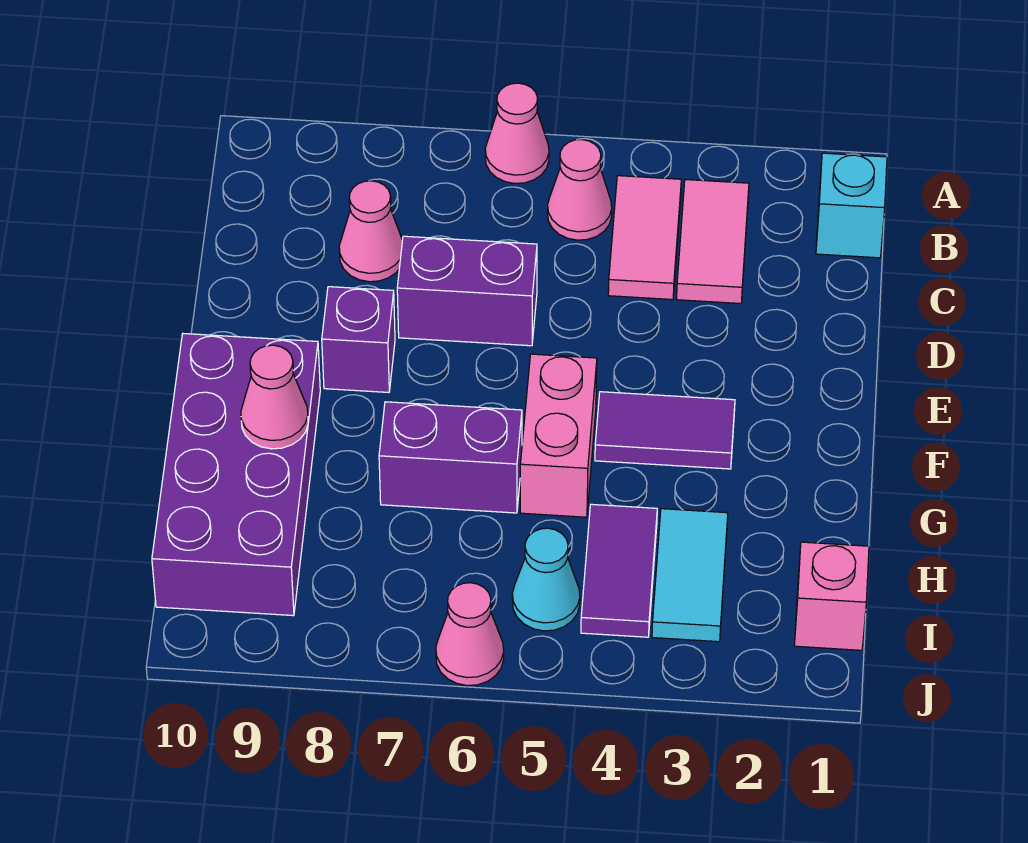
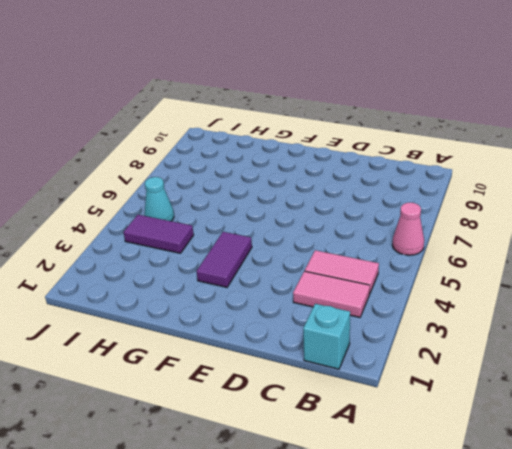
none -> pink 1x1 cone [547,140,612,240]
none -> pink 1x1 cone [339,181,402,282]
none -> purple 1x2 brick [397,236,537,346]

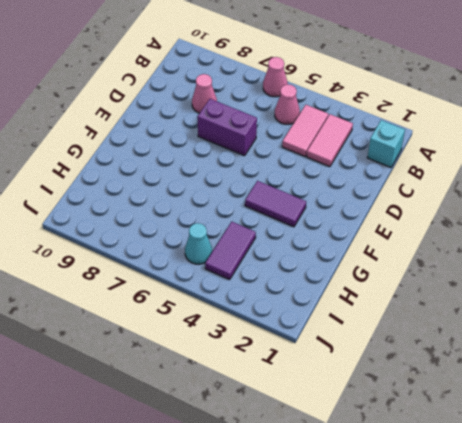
none -> purple 1x1 brick [322,287,395,392]
none -> pink 1x2 brick [520,354,597,517]
none -> purple 2x4 brick [152,334,320,616]

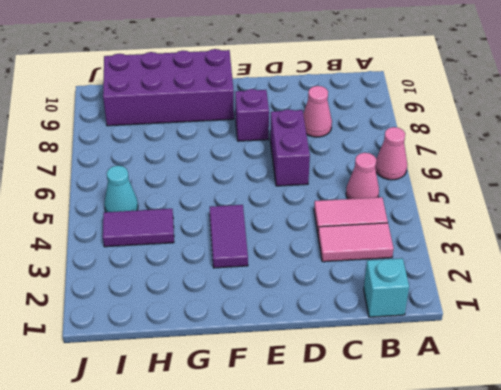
none -> pink 1x2 brick [520,354,597,517]
none -> purple 1x2 brick [379,402,522,513]
none -> cyan 1x2 tile [652,509,728,642]

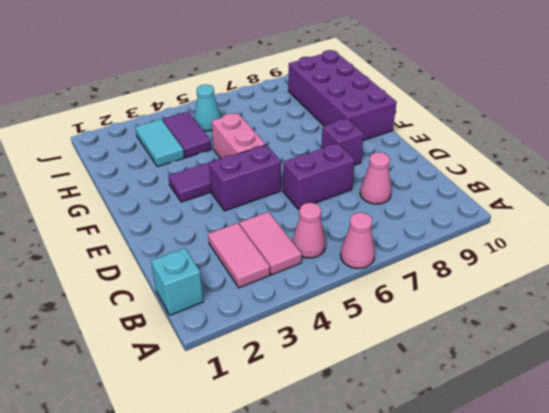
purple 1x2 brick [209,145,281,211] -> purple 1x2 brick moved to [379,402,522,513]
none -> pink 1x1 brick [794,542,869,650]
none -> pink 1x1 cone [436,583,504,686]
none -> pink 1x1 cone [241,345,308,449]

